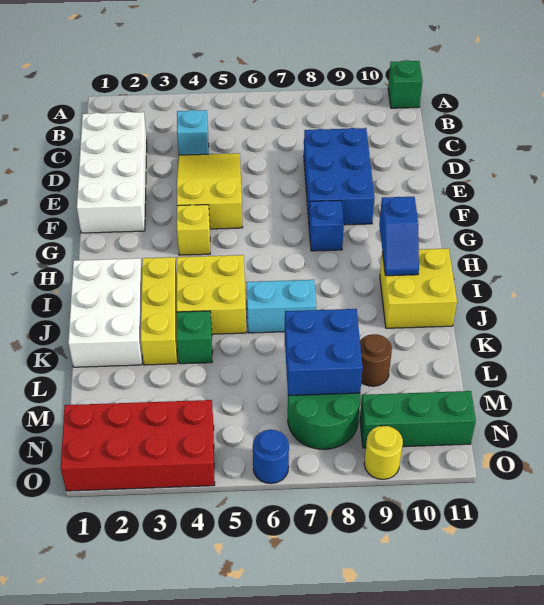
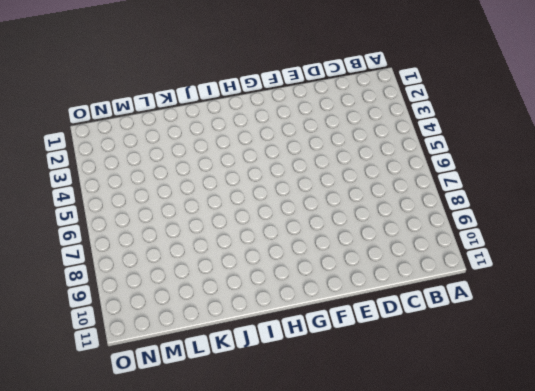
none -> green 1x1 brick [388,60,423,108]
none -> white 2x4 brick [77,112,147,233]
none -> cyan 1x1 brick [177,110,209,155]

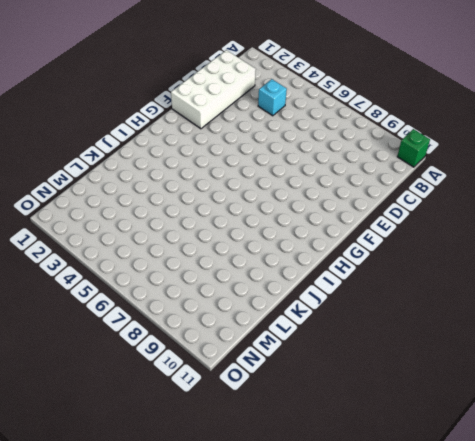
none -> yellow 2x3 slope [177,153,243,229]
none -> blue 2x3 brick [304,128,374,225]
none -> yellow 1x1 brick [177,205,210,255]

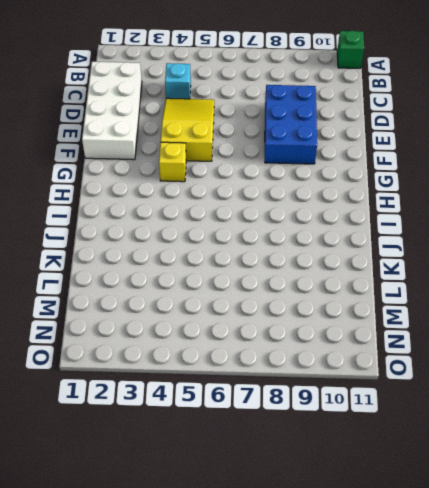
none -> blue 1x1 brick [309,200,344,251]
none -> white 2x3 brick [68,258,142,367]
none -> yellow 1x3 brick [141,257,177,365]

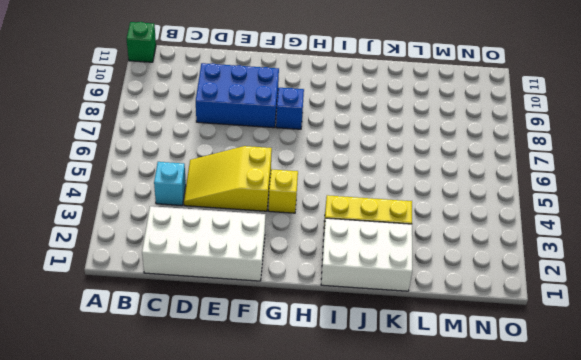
none -> yellow 2x2 brick [177,255,246,334]
none -> yellow 2x2 brick [380,248,457,328]
none -> cyan 1x2 brick [246,280,316,333]

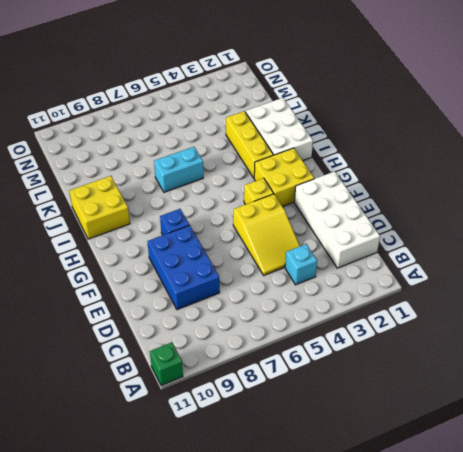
yellow 2x2 brick [254,148,314,207] -> yellow 2x2 brick moved to [177,255,246,334]
none -> green 1x1 brick [177,311,212,364]
none -> brown 1x1 round brick [360,334,392,386]
none -> green 2x2 round brick [288,393,360,449]

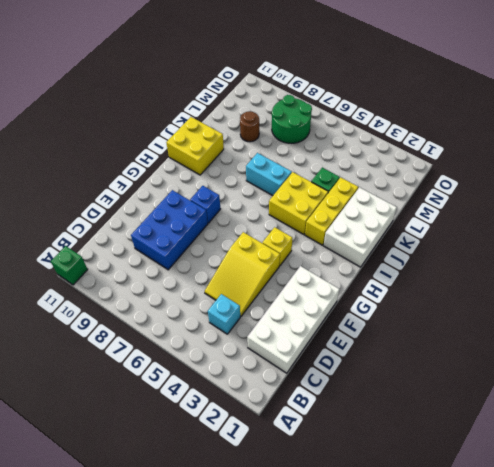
none -> red 2x4 brick [61,400,215,491]
none -> green 1x3 brick [360,391,476,448]
none -> blue 1x1 round brick [253,430,289,484]

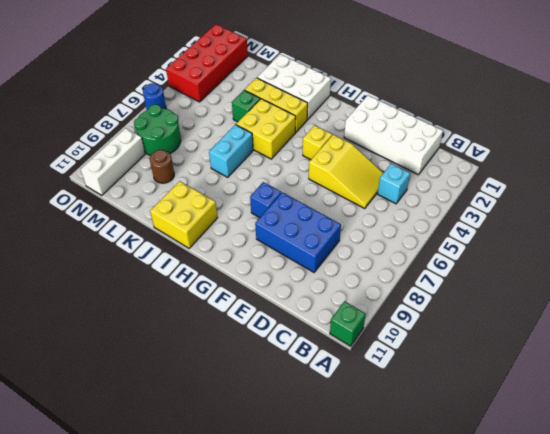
white 1x3 brick [81,128,145,195] -> green 1x3 brick [360,391,476,448]
none -> yellow 1x1 round brick [364,426,403,479]
none -> blue 1x2 slope [379,197,419,276]
none -> blue 2x2 brick [285,309,363,396]

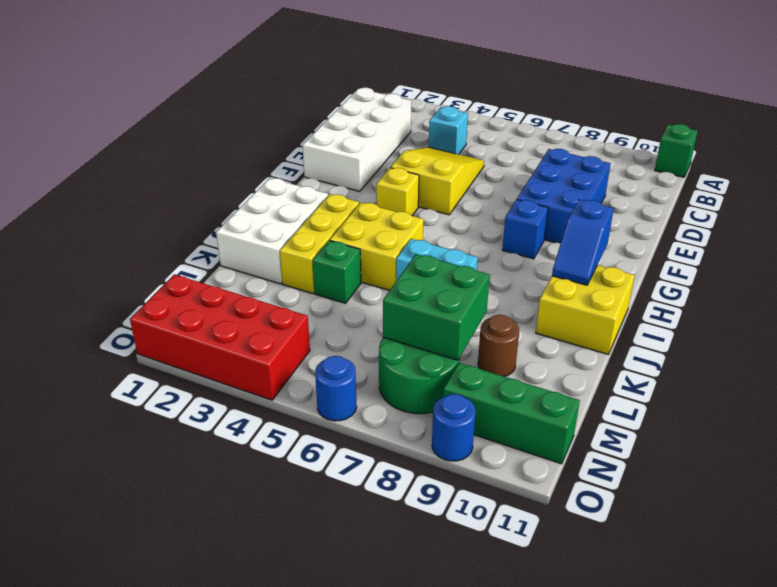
green 2x2 brick [383,254,490,360] -> blue 2x2 brick [285,309,363,396]
blue 1x1 round brick [432,394,476,461] -> yellow 1x1 round brick [364,426,403,479]

